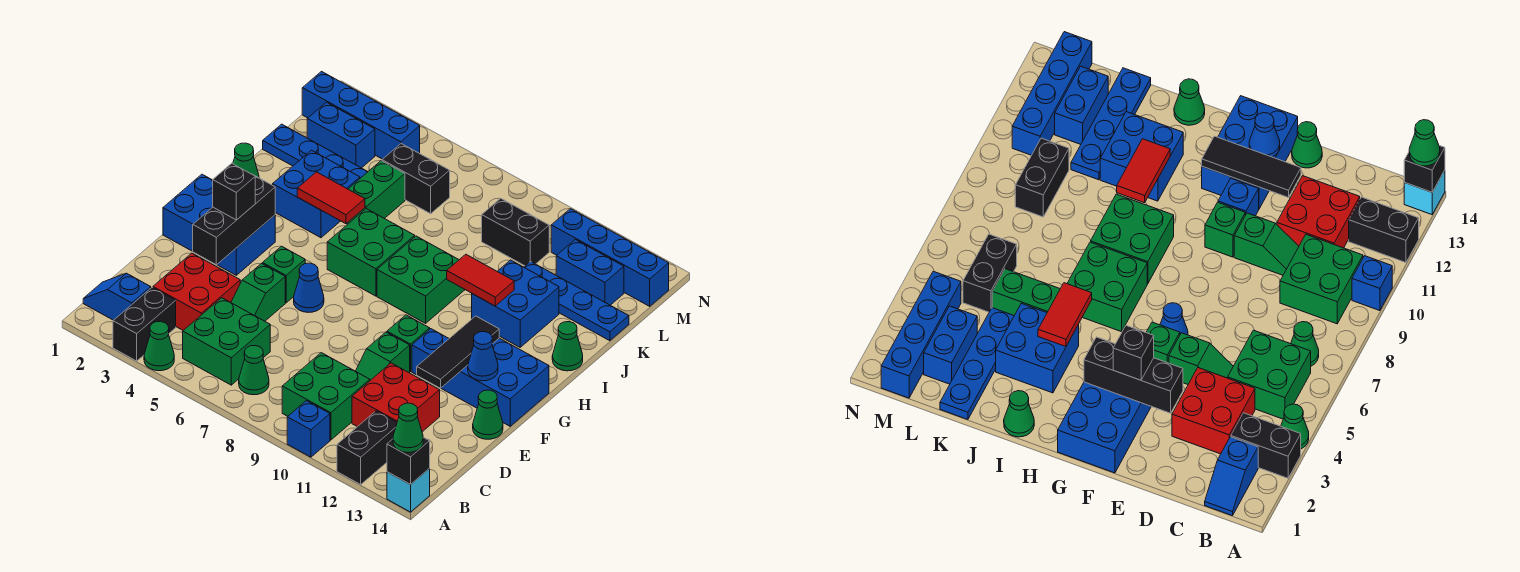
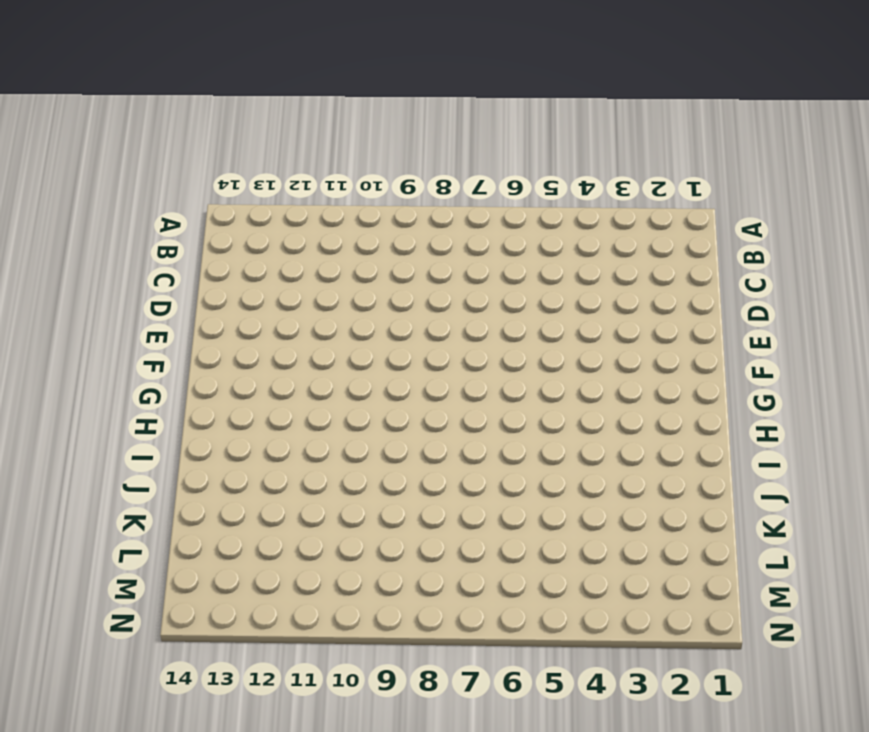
none -> black 1x2 brick [113,288,176,361]
none -> green 1x1 cone [144,321,174,371]
none -> blue 1x1 brick [287,401,330,457]
none -> black 1x2 brick [337,411,397,484]

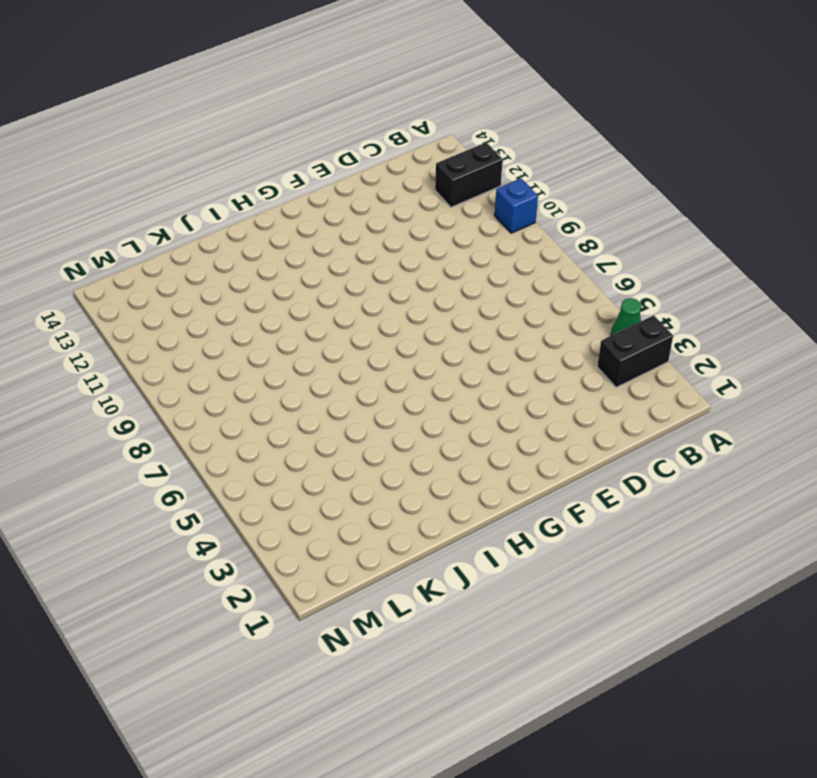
none -> cyan 1x1 brick [387,469,430,512]
none -> blue 1x2 slope [83,273,151,320]
none -> green 2x2 brick [183,298,270,385]
none -> green 1x1 cone [239,346,269,395]

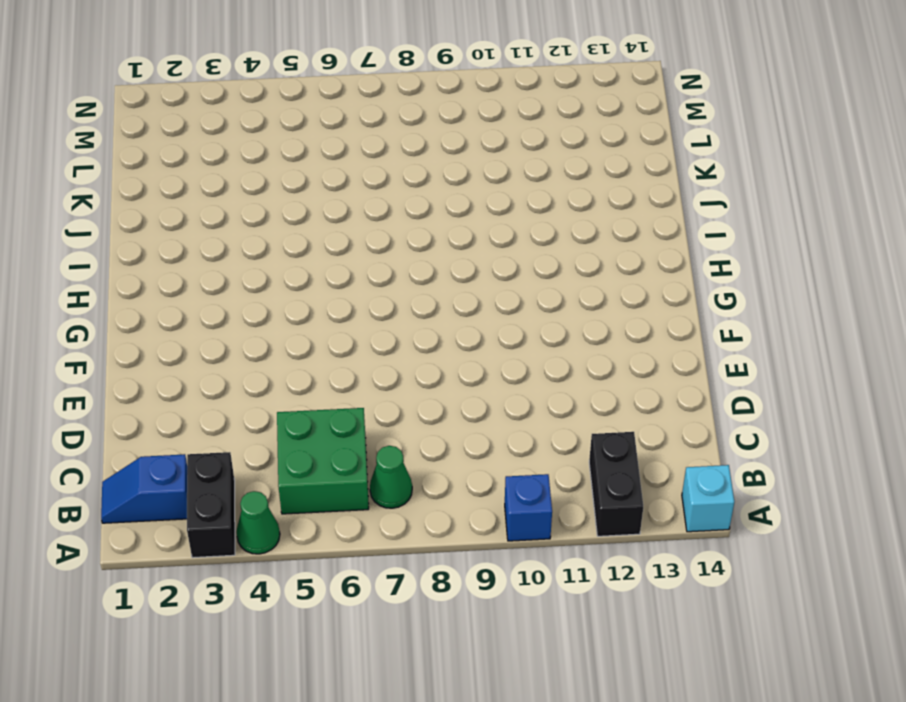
none -> green 2x2 brick [282,353,370,440]
none -> red 2x2 brick [153,253,240,330]
none -> red 2x2 brick [352,363,440,432]
none -> green 1x2 slope [231,263,285,321]

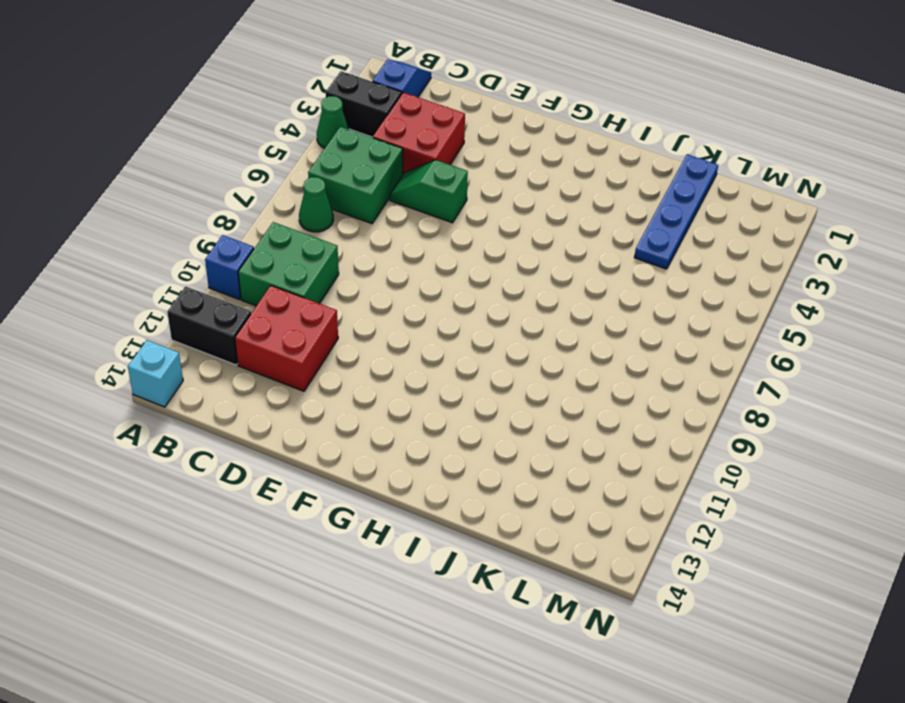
none -> green 1x2 slope [356,332,410,380]
none -> green 1x1 cone [473,390,503,439]
none -> blue 2x3 brick [163,174,275,275]
none -> green 1x1 brick [263,246,305,303]

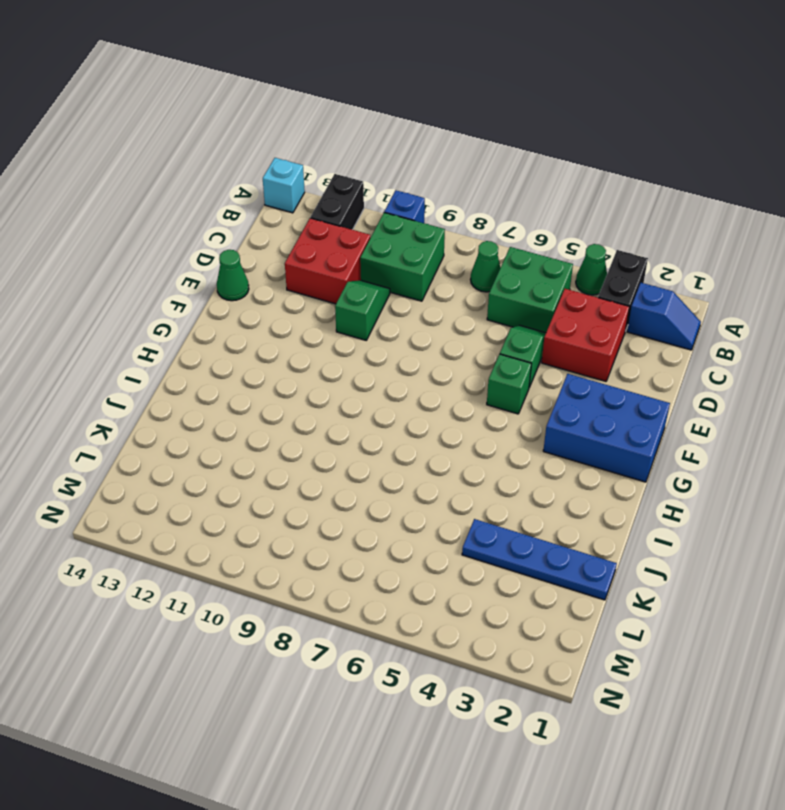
none -> blue 1x1 cone [294,263,324,312]
none -> green 1x1 brick [387,315,430,371]
none -> blue 1x1 brick [412,329,449,375]
none -> blue 2x3 brick [441,338,549,426]

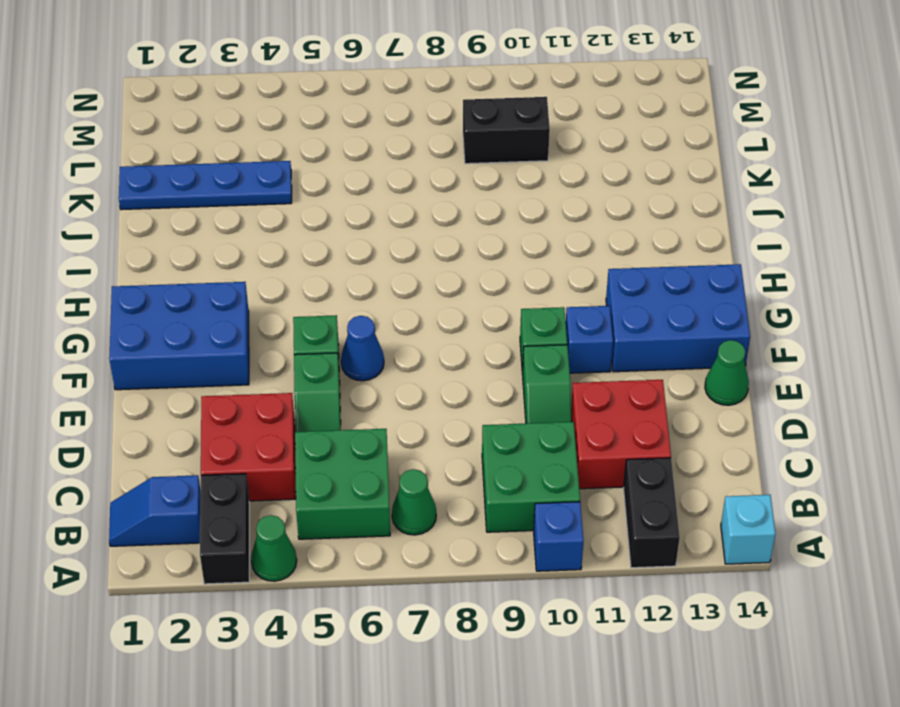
none -> green 2x2 brick [327,209,415,296]
none -> green 2x2 brick [377,236,465,323]
none -> green 1x1 cone [233,143,259,178]
none -> blue 2x2 brick [273,150,360,238]

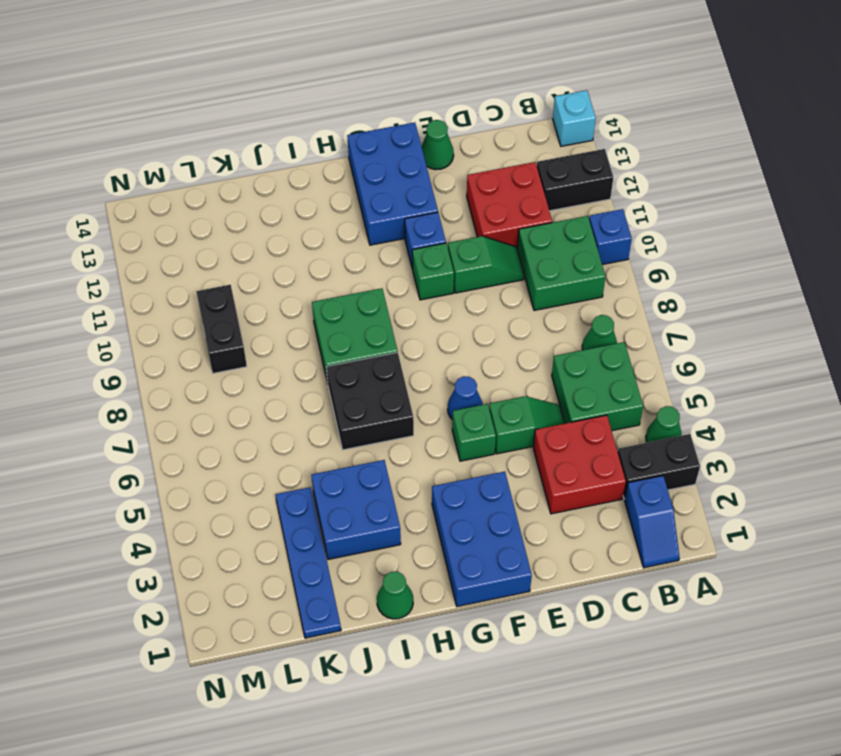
black 2x2 brick [326,353,414,450] -> green 2x2 brick [327,209,415,296]
none -> blue 2x2 brick [472,260,559,347]
none -> green 1x1 cone [552,322,583,371]
none -> green 1x2 brick [347,161,405,224]
none -> blue 1x4 plate [524,261,629,341]

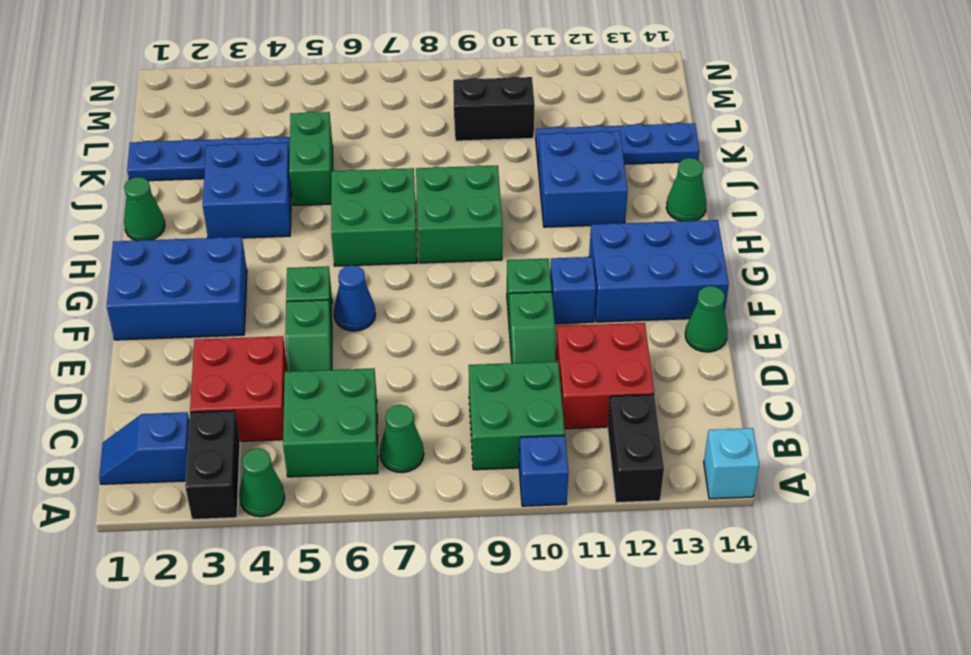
none -> blue 1x2 brick [307,102,375,168]
none -> black 1x2 brick [382,144,450,214]
none -> blue 1x2 brick [556,240,624,305]
none -> blue 1x4 brick [302,72,420,159]

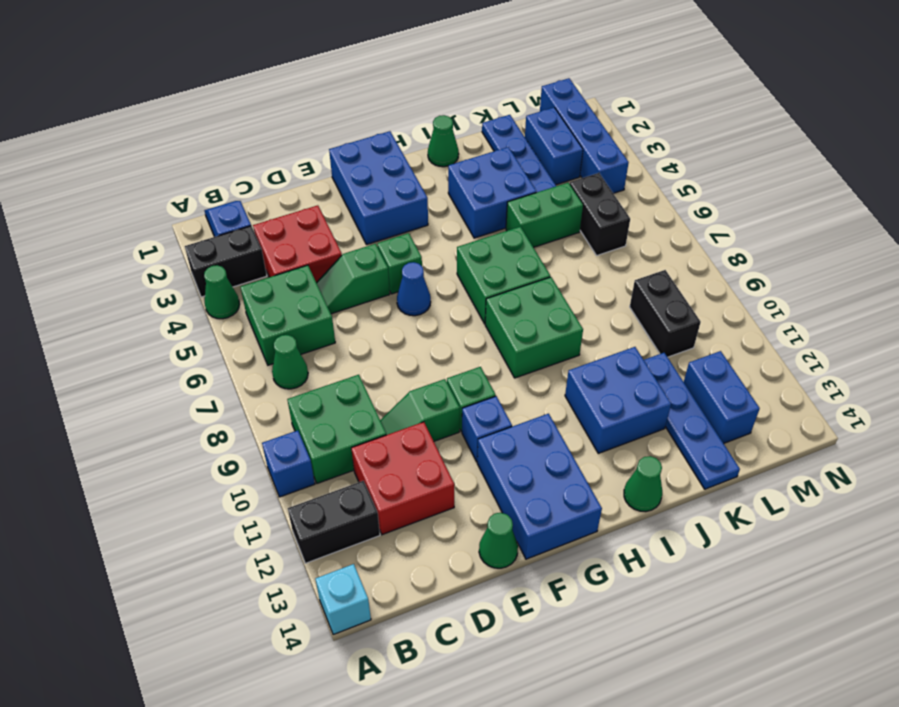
none -> blue 1x4 brick [551,209,669,306]
none -> black 1x1 brick [387,437,430,484]
none -> black 1x3 brick [193,174,275,265]
none -> black 1x3 tile [417,316,499,388]

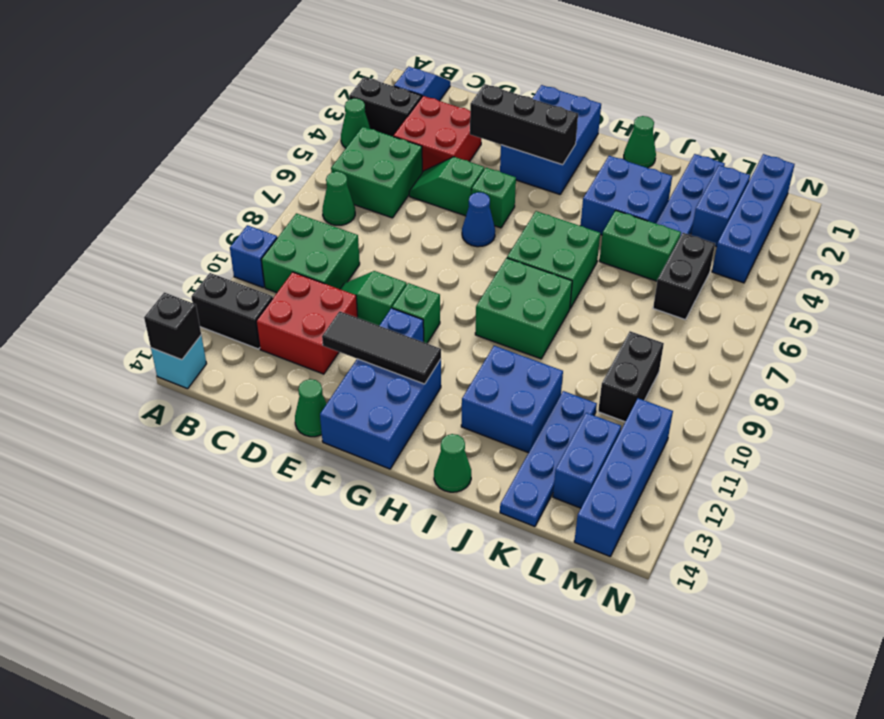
none -> blue 1x1 cone [468,332,498,381]
none -> red 1x2 tile [297,172,365,224]
none -> red 1x2 tile [447,254,514,306]
none -> green 1x1 cone [393,403,423,452]

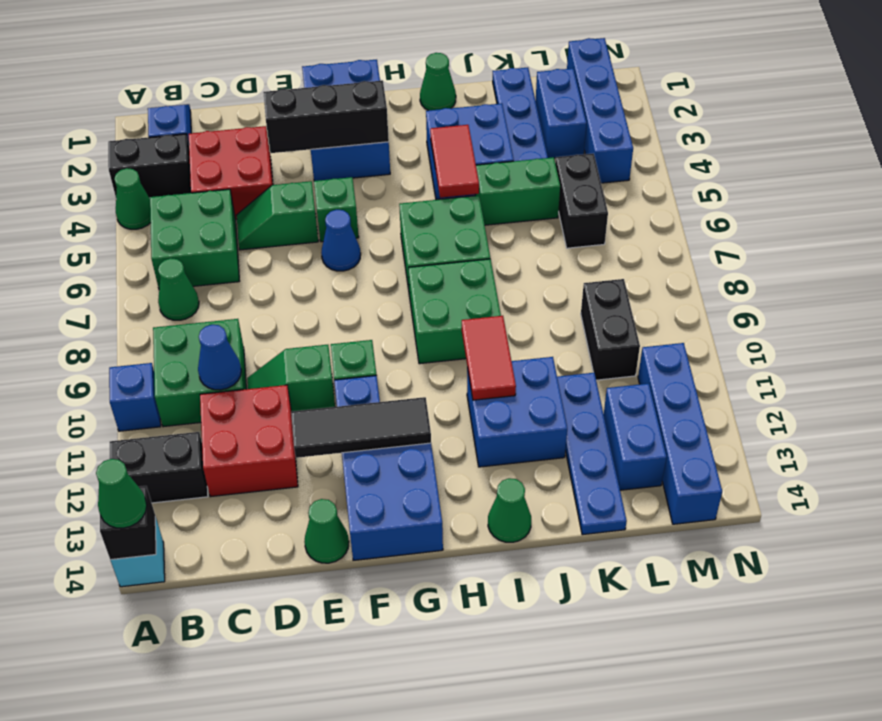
blue 1x1 cone [198,325,241,390] -> blue 1x1 cone moved to [468,332,498,381]
none -> black 1x1 brick [213,163,255,220]

